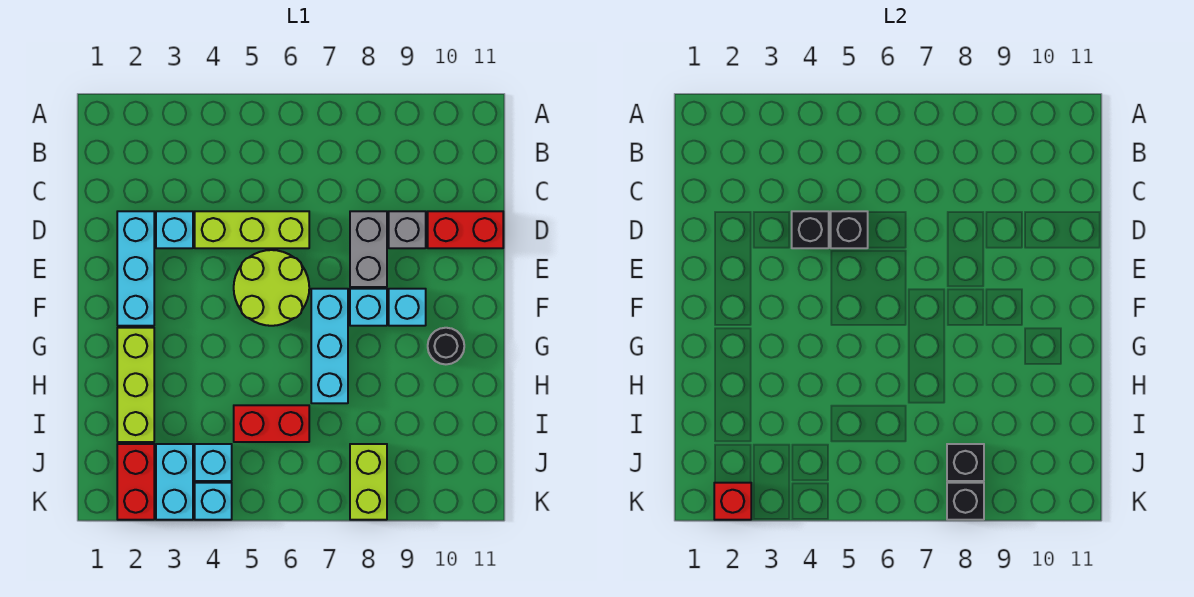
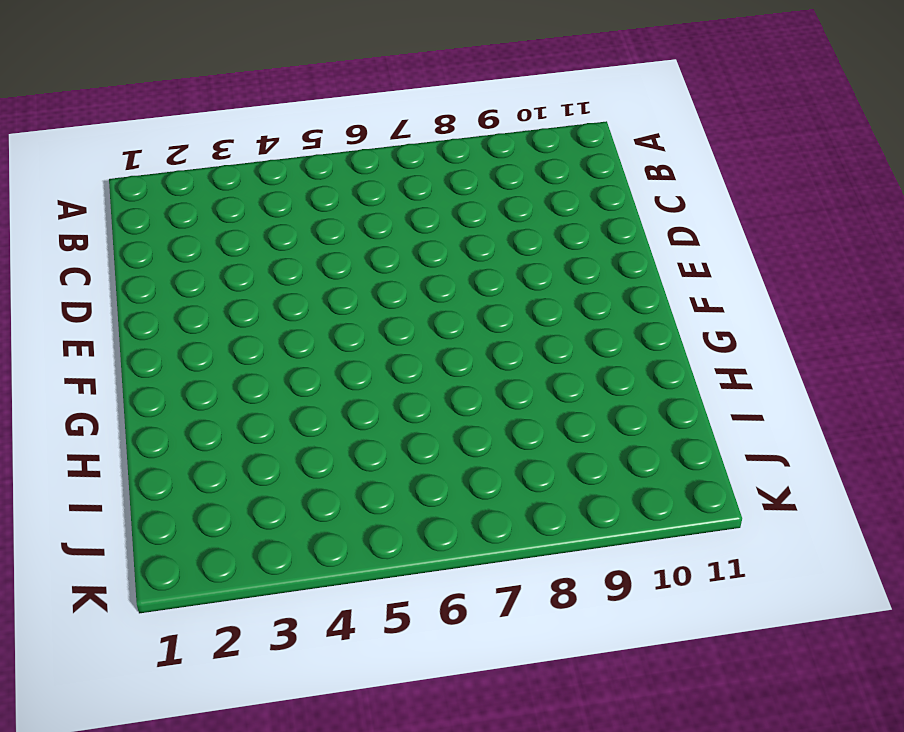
none -> cyan 1x3 brick [117,211,154,326]
none -> cyan 1x1 brick [156,211,193,248]
none -> lime 1x3 brick [195,211,309,248]

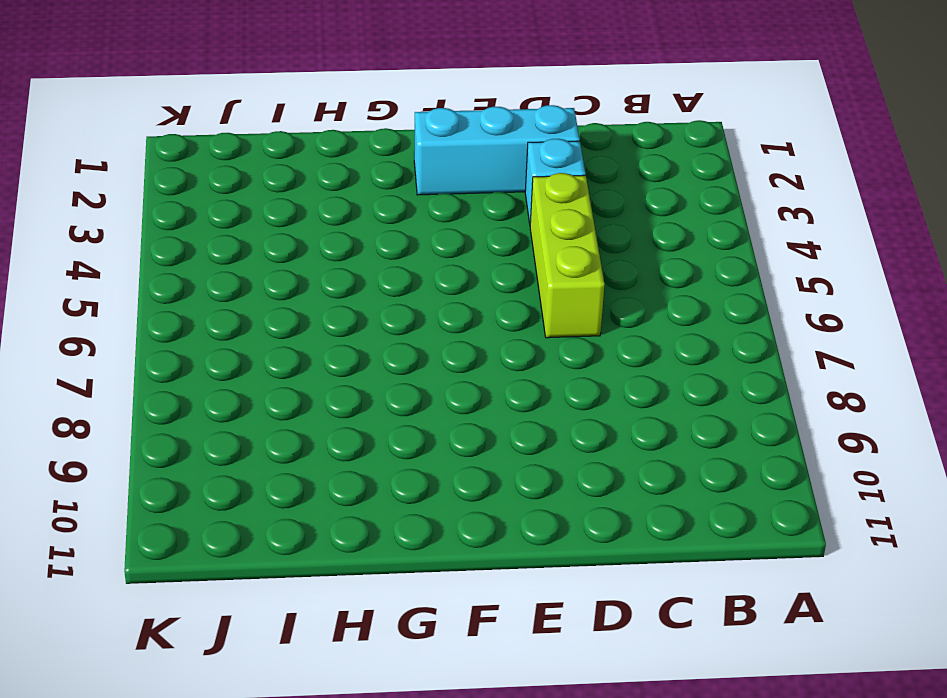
none -> grey 1x2 brick [350,211,387,287]
none -> grey 1x1 brick [389,211,426,248]
none -> red 1x2 brick [428,211,503,248]

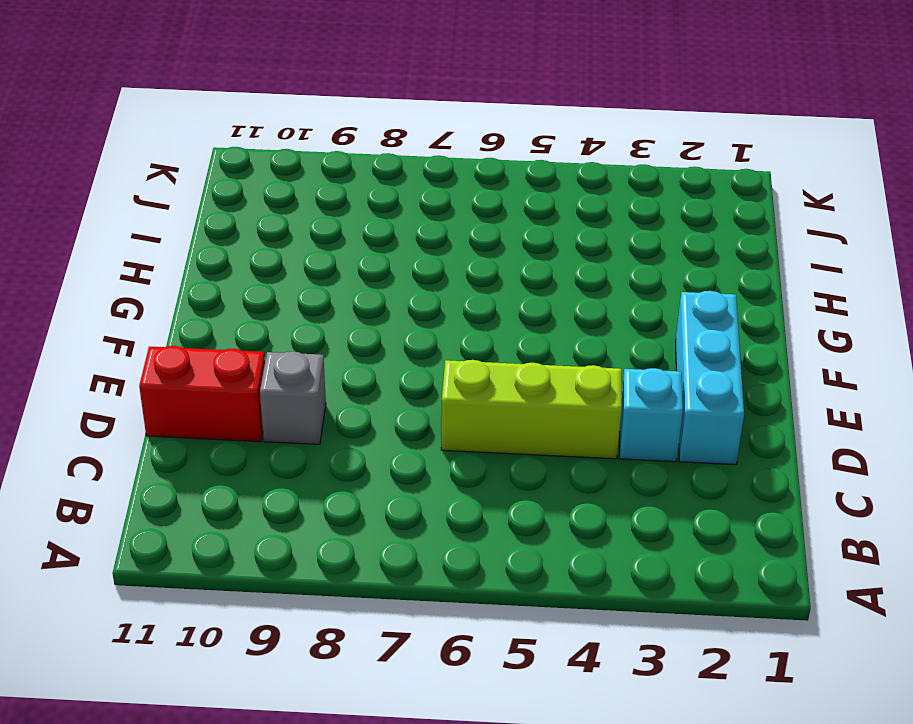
none -> grey 1x2 brick [350,211,387,287]
none -> lime 2x2 round brick [234,250,309,326]
none -> cyan 1x3 brick [311,289,348,403]

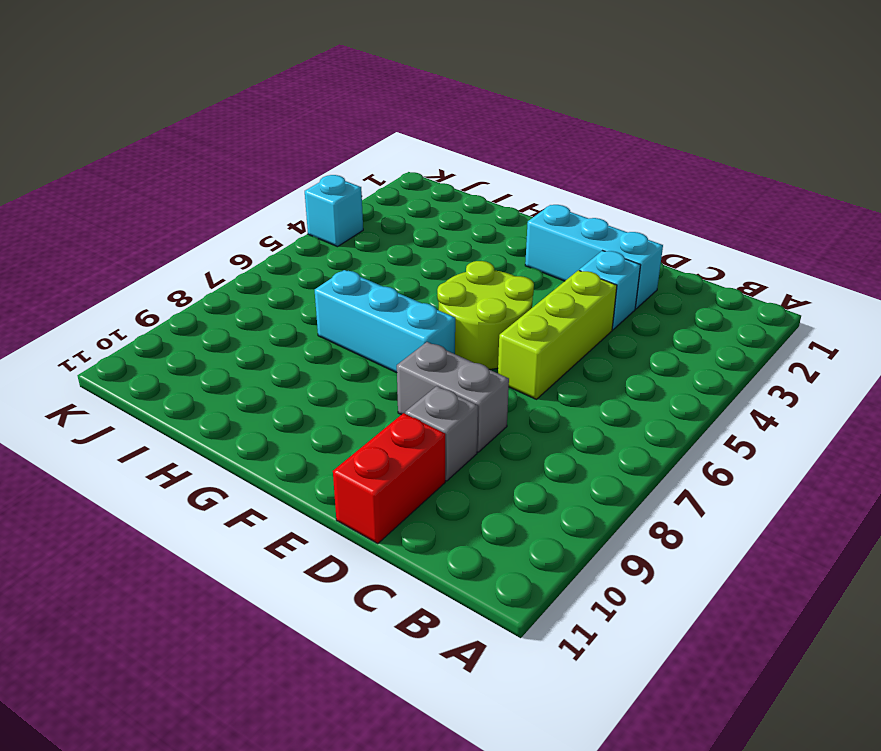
none -> cyan 1x1 brick [350,289,387,326]
none -> cyan 1x1 brick [389,289,426,326]
none -> lime 1x3 brick [117,328,154,442]

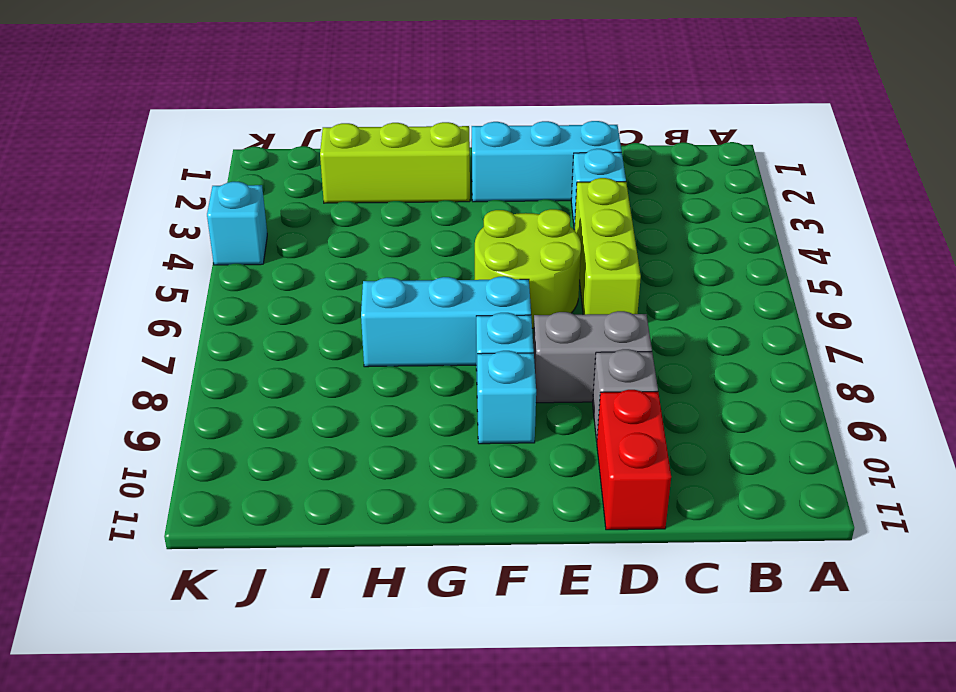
none -> black 1x1 round brick [428,328,464,364]
none -> red 1x2 brick [234,405,309,442]
none -> red 1x2 brick [117,444,154,520]

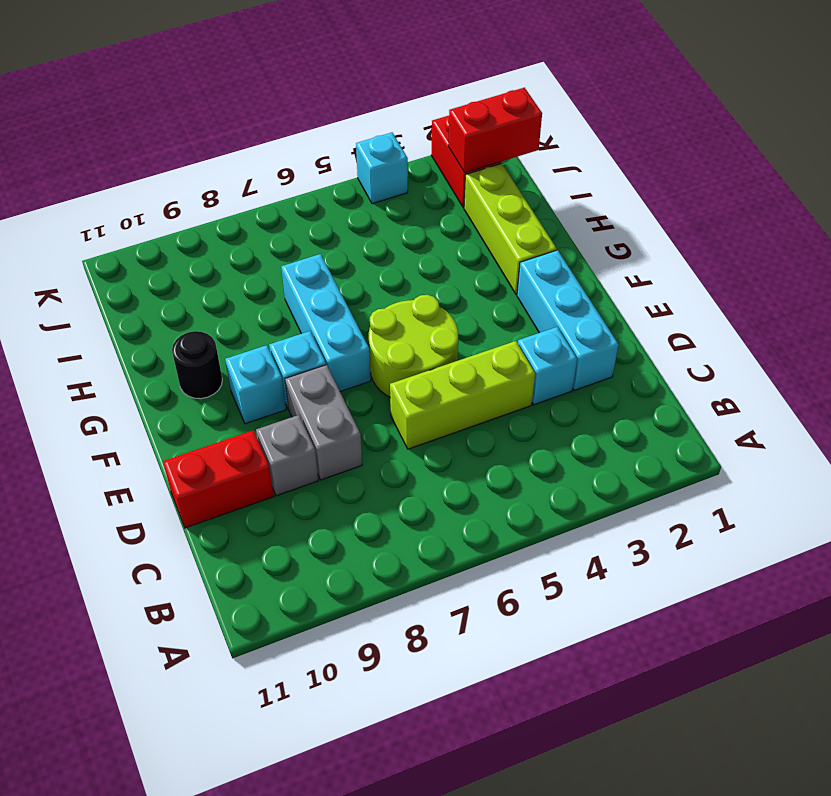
red 1x2 brick [448,88,542,173] -> red 1x2 brick moved to [234,405,309,442]
none -> cyan 1x2 brick [156,444,193,520]
none -> cyan 1x1 brick [195,444,232,481]
none -> lime 1x2 brick [350,444,387,520]

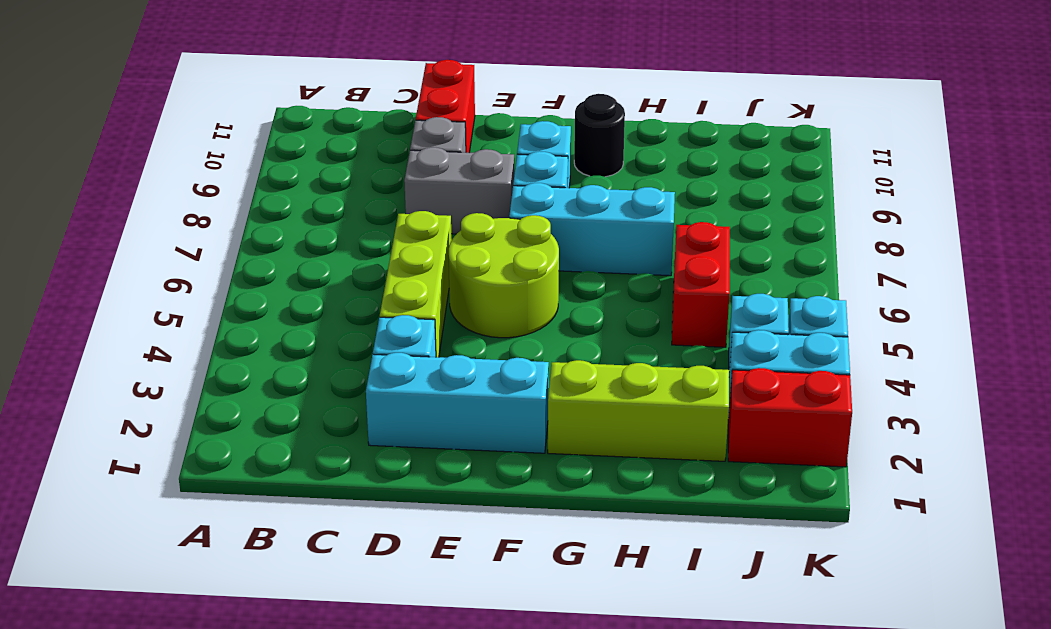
none -> lime 1x2 brick [350,444,387,520]
none -> black 1x1 brick [792,211,829,248]
none -> black 1x1 brick [831,211,868,248]

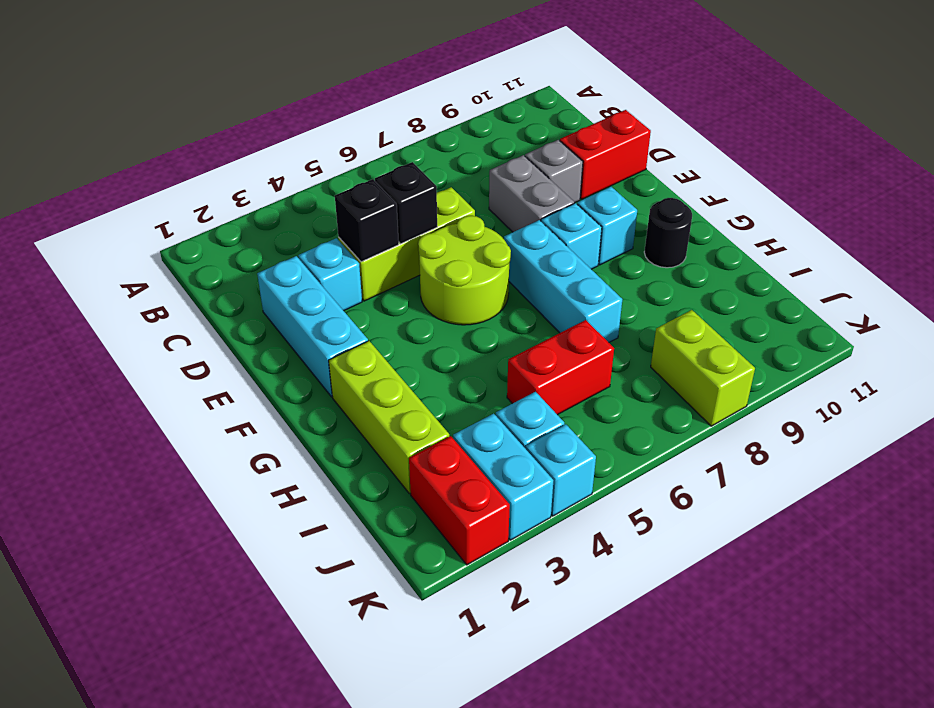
none -> black 1x1 brick [947,444,984,481]
none -> red 1x1 brick [714,483,751,520]
none -> black 1x1 brick [947,483,984,520]

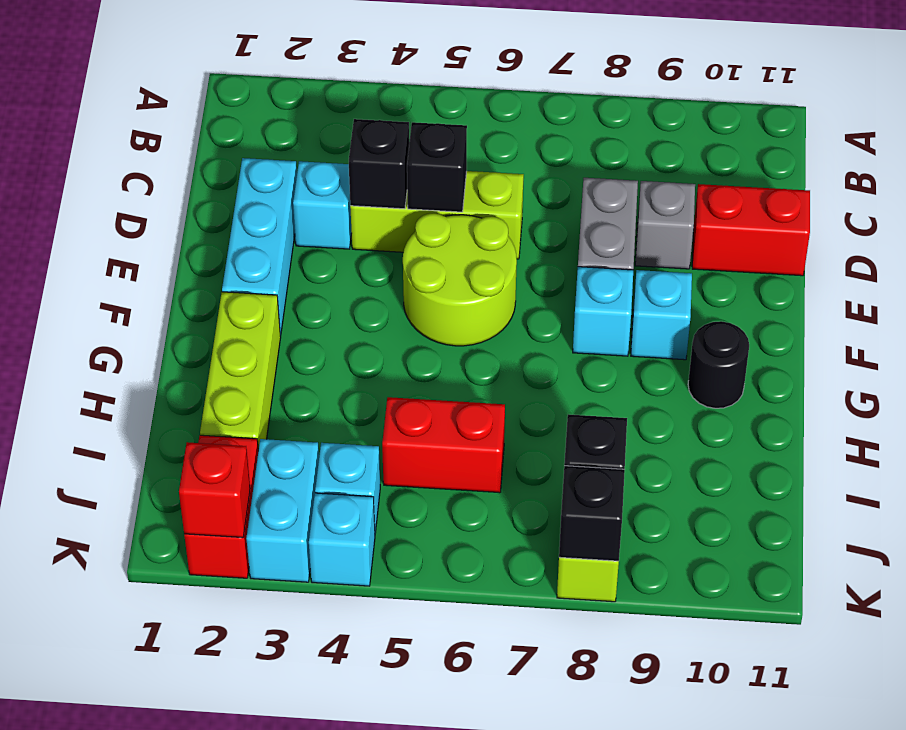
none -> cyan 1x3 brick [311,289,348,403]

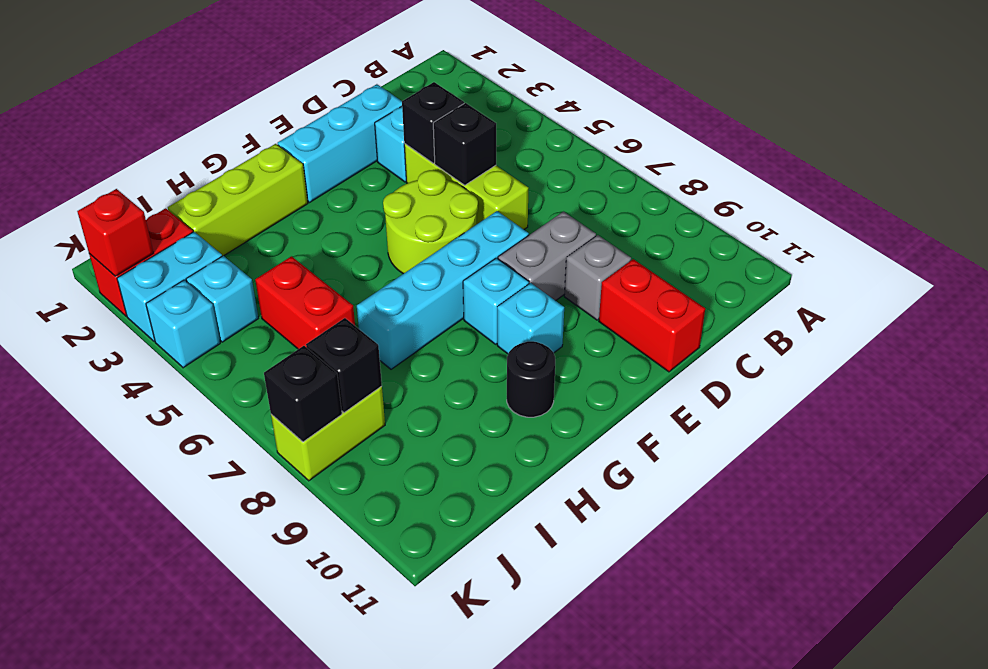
cyan 1x4 brick [357,211,529,369] -> cyan 1x3 brick [311,289,348,403]

